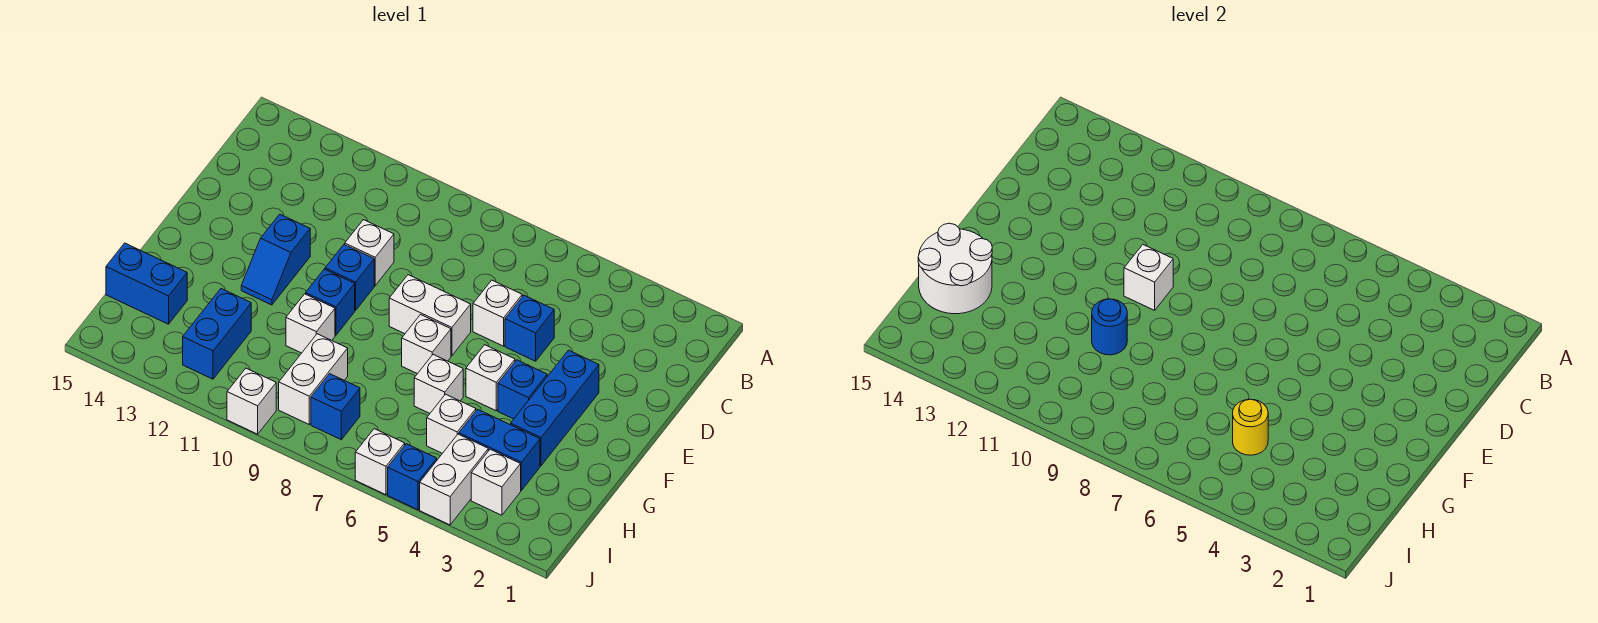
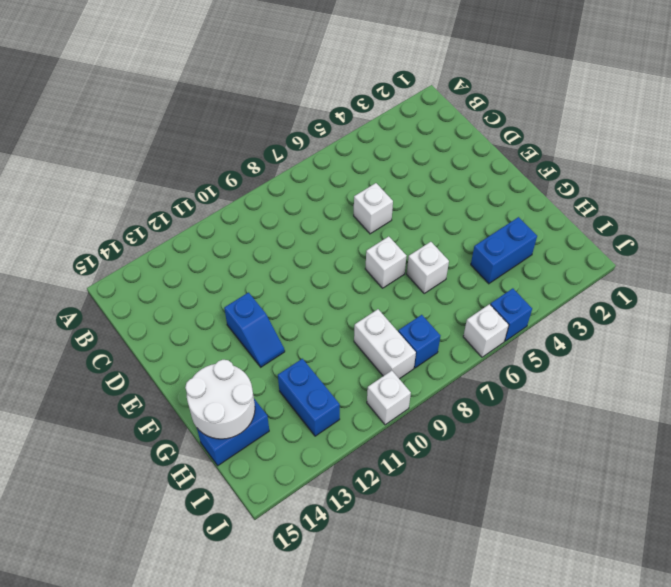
none -> blue 1x1 brick [505,295,554,361]
none -> white 1x1 brick [345,220,394,286]
none -> blue 1x3 brick [511,350,599,466]

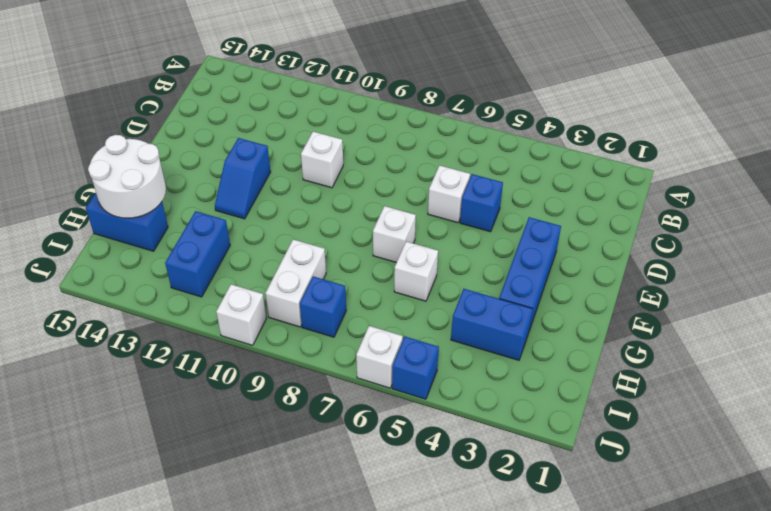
none -> white 1x2 brick [389,275,471,356]
none -> blue 1x1 brick [325,244,374,310]
none -> blue 1x1 brick [498,360,547,419]

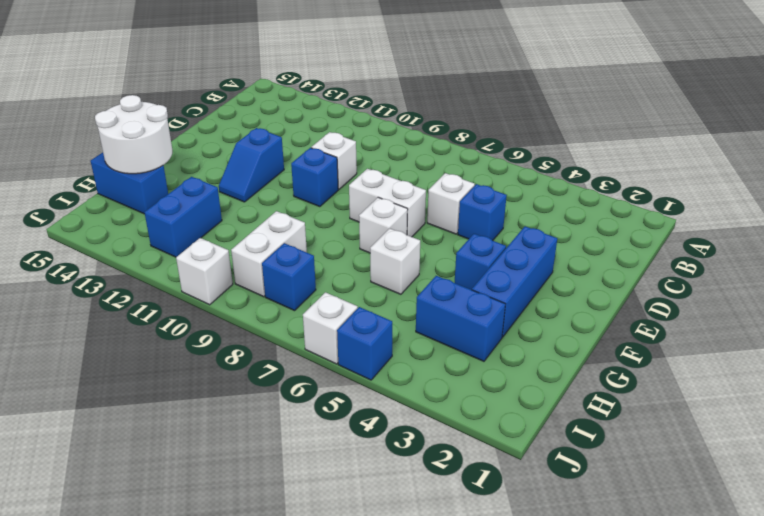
none -> white 1x1 brick [466,345,515,411]
none -> blue 1x1 brick [306,269,355,335]
none -> white 1x1 brick [286,294,335,353]

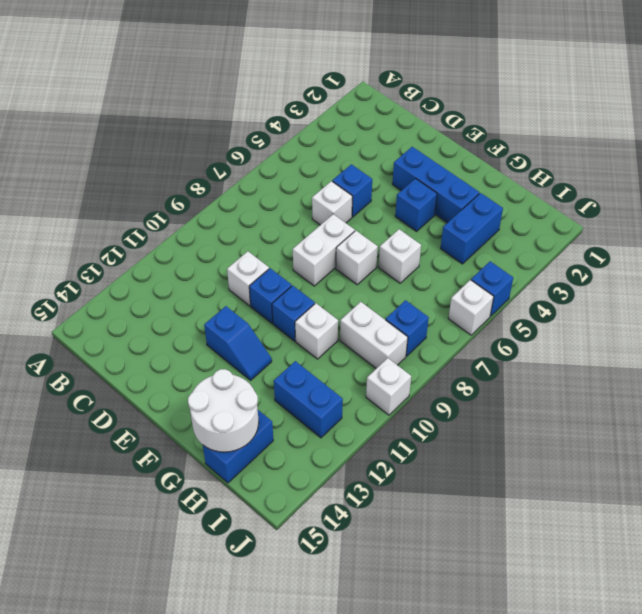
none -> white 1x1 brick [466,345,515,411]
none -> white 1x1 brick [427,394,476,453]
none -> white 1x1 brick [471,449,521,515]

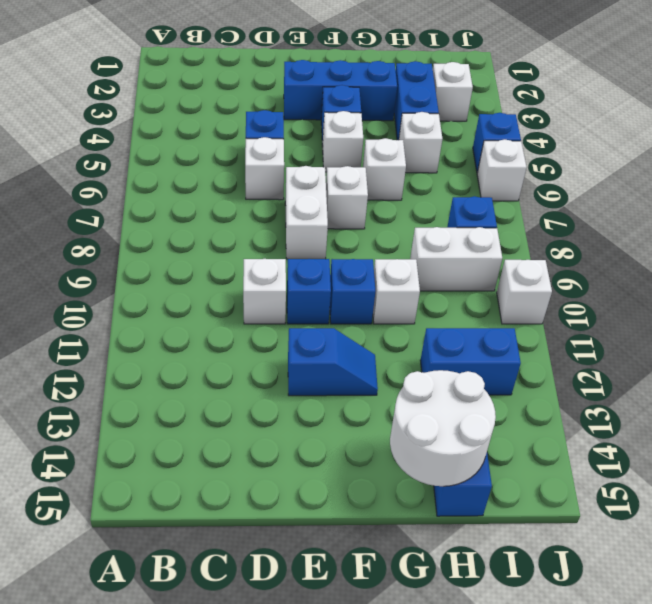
none -> white 1x2 brick [420,434,488,525]
none -> white 1x1 brick [1124,245,1173,310]
none -> blue 1x1 round brick [1092,299,1127,355]

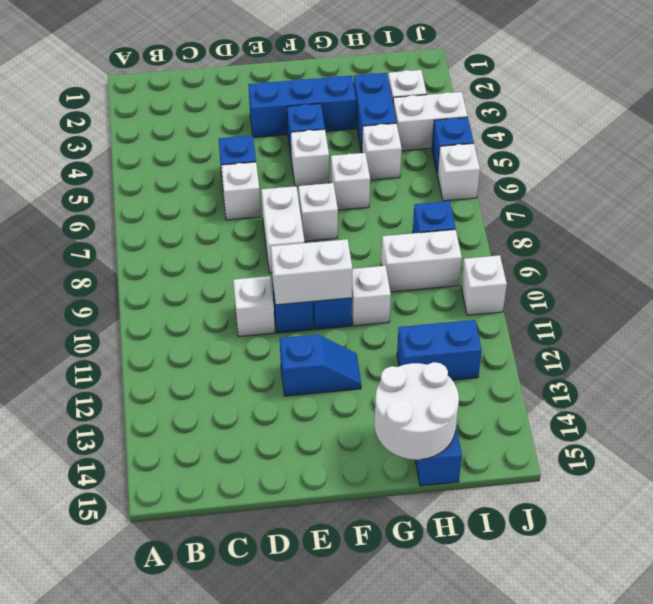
white 1x2 brick [271,239,353,305] -> white 1x1 brick [1124,245,1173,310]
none -> blue 1x1 round brick [1092,299,1127,355]
none -> yellow 1x1 round brick [1233,399,1268,455]

